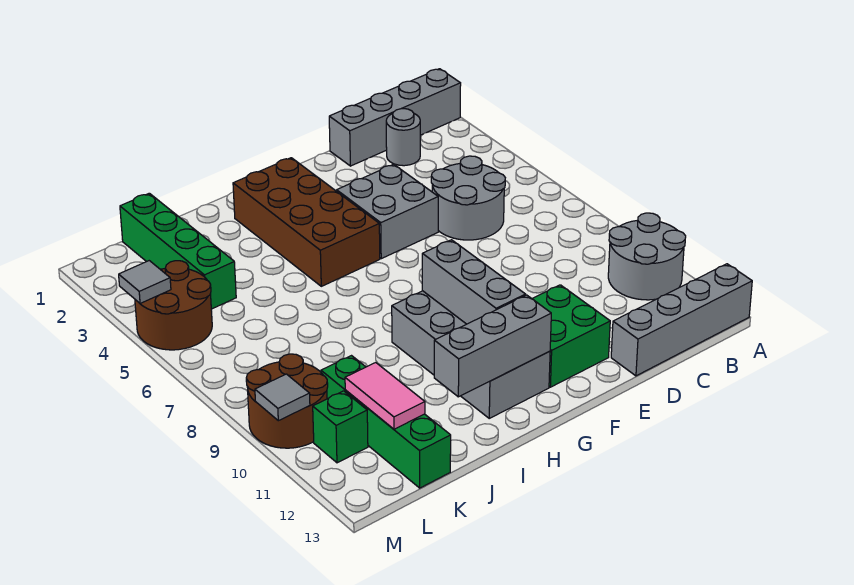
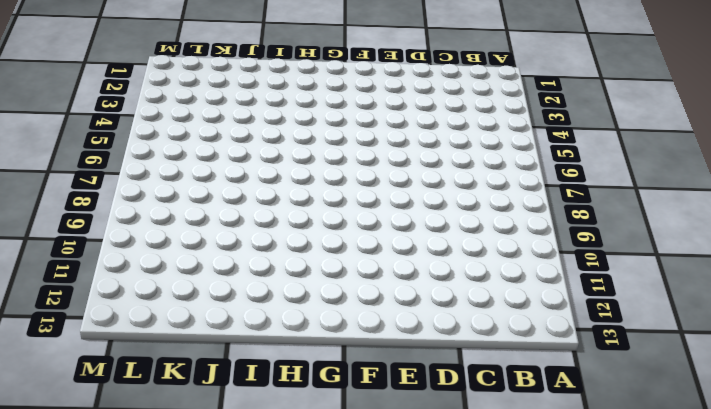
none -> grey 1x4 brick [329,69,461,166]
none -> grey 2x2 round brick [608,213,686,300]
none -> grey 1x4 brick [611,264,752,376]

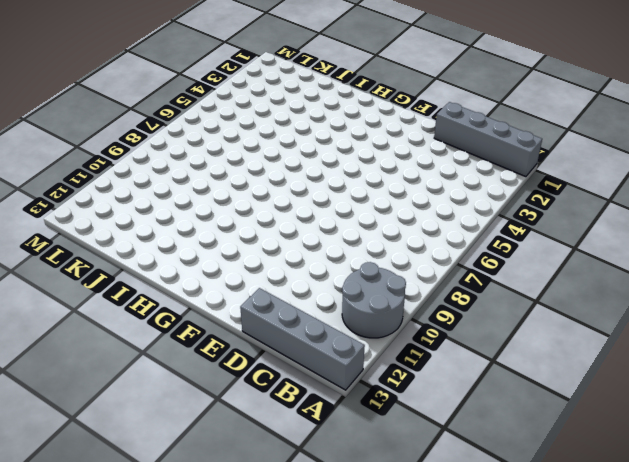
none -> grey 1x1 round brick [386,109,420,166]
none -> grey 2x2 round brick [431,156,505,240]
none -> grey 2x2 brick [337,164,438,259]

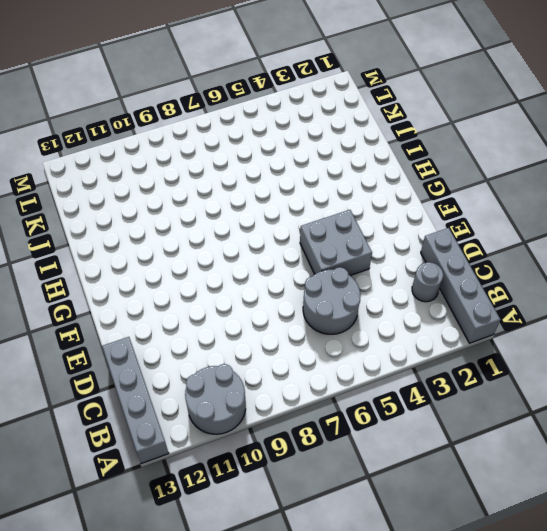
none -> green 2x2 brick [532,285,610,387]
none -> brown 2x4 brick [233,158,380,286]
none -> grey 2x4 brick [392,291,550,418]

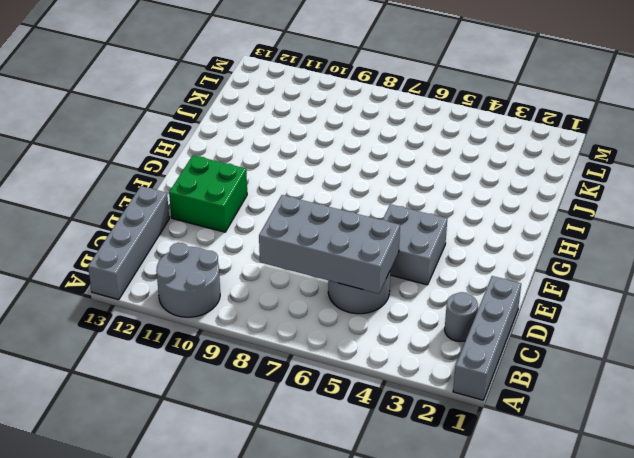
grey 2x4 brick [259,195,400,294] -> grey 2x4 brick moved to [392,291,550,418]
none -> brown 2x4 brick [233,158,380,286]
none -> green 1x4 brick [120,193,236,309]
none -> green 1x4 brick [321,356,451,488]

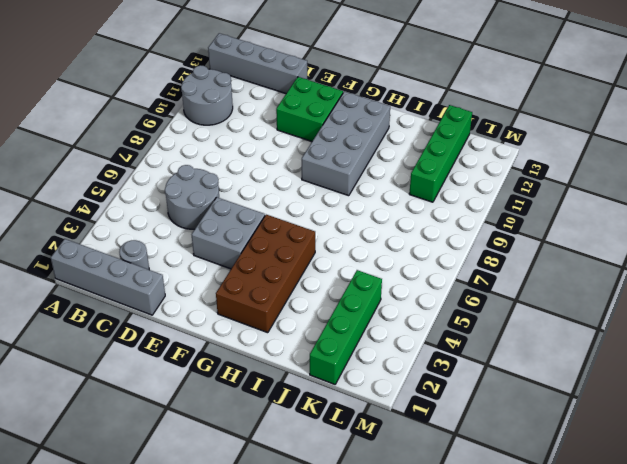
none -> brown 2x2 round brick [135,261,212,350]
none -> brown 2x2 round brick [246,354,328,448]
none -> green 1x1 brick [313,391,368,463]

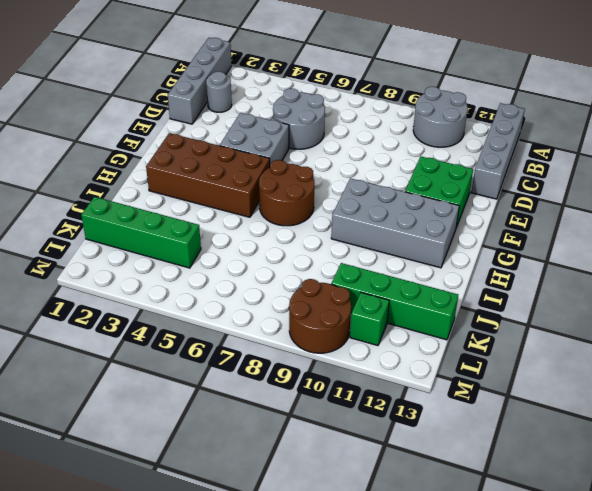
brown 2x2 round brick [259,160,314,226] -> brown 2x2 round brick moved to [135,261,212,350]
none -> grey 1x3 brick [422,240,526,324]
none -> grey 1x3 brick [434,295,551,397]
none -> pink 1x2 tile [345,363,425,429]

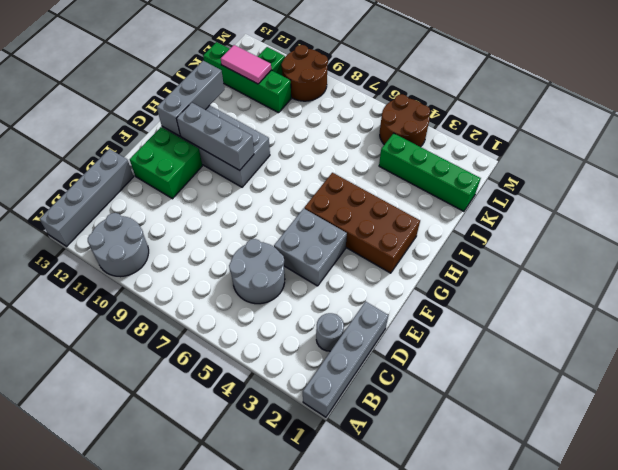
none -> grey 1x1 tile [119,261,171,303]
none -> grey 1x1 tile [255,374,310,421]

